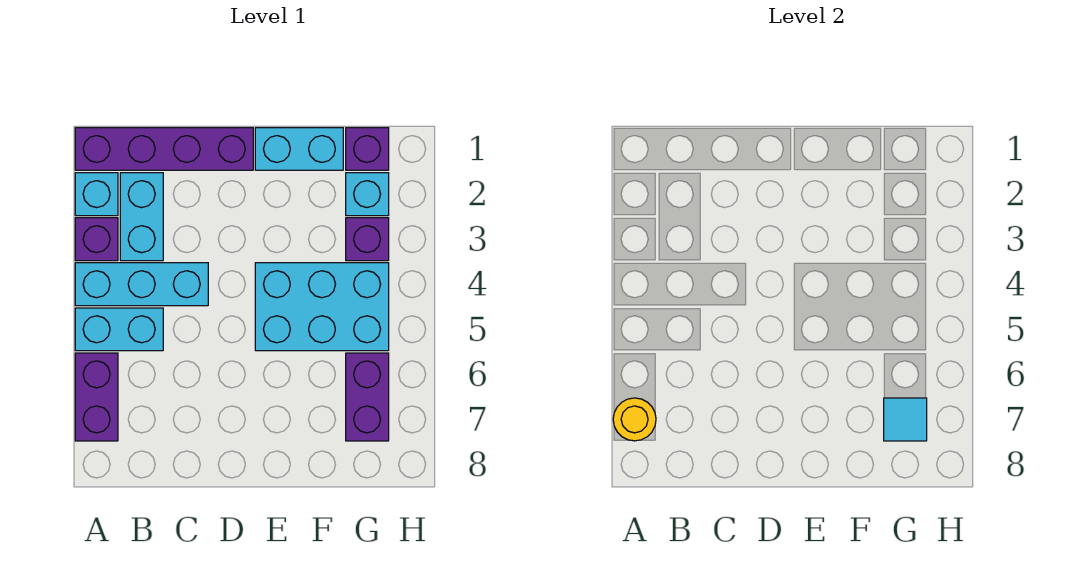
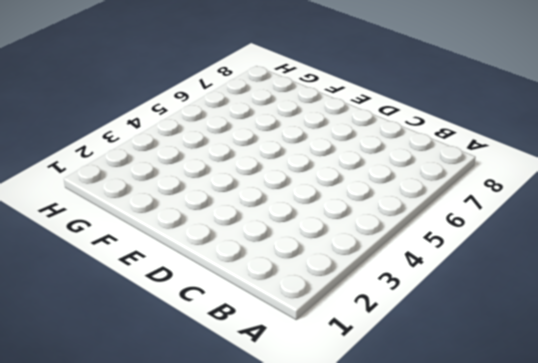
none -> purple 1x4 brick [75,128,253,170]
none -> cyan 1x1 brick [75,173,118,216]
none -> purple 1x1 brick [75,218,118,261]

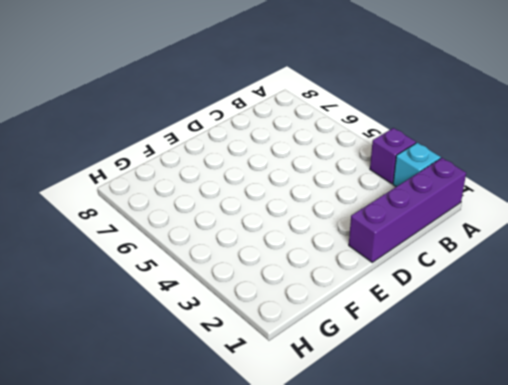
none -> cyan 1x3 brick [75,263,208,306]
none -> cyan 1x2 brick [75,308,163,351]
none -> purple 1x2 brick [75,353,118,441]

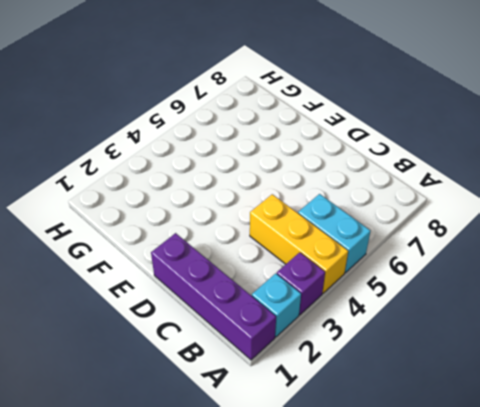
yellow 1x3 brick [250,194,348,293] -> cyan 1x3 brick [75,263,208,306]
none -> purple 1x2 brick [75,353,118,441]
none -> cyan 1x2 brick [120,173,163,261]
none -> cyan 1x2 brick [255,128,343,170]

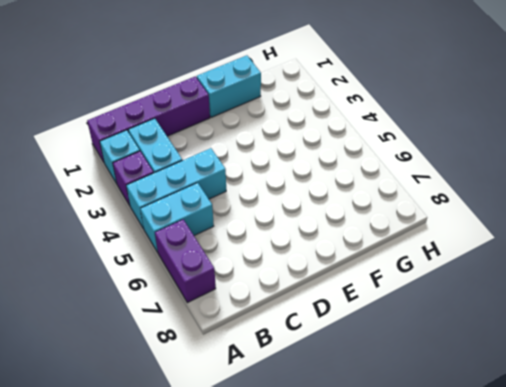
none -> cyan 2x3 brick [255,263,389,351]
none -> purple 1x1 brick [346,128,389,170]
none -> cyan 1x1 brick [346,173,389,216]

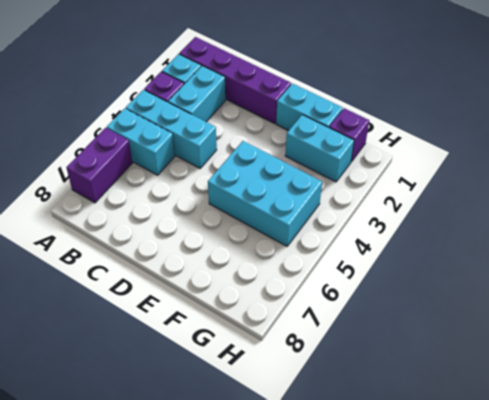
cyan 1x2 brick [285,115,354,182] -> cyan 1x1 brick [346,173,389,216]
none -> purple 1x1 brick [346,218,389,261]
none -> purple 1x2 brick [346,353,389,441]
none -> yellow 1x1 round brick [613,398,656,441]

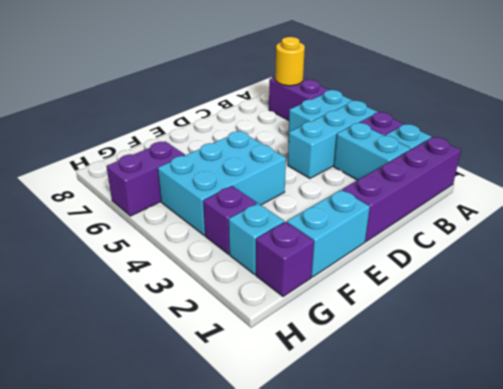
purple 1x2 brick [106,141,185,216] -> purple 1x2 brick turned to [346,353,389,441]
none -> cyan 1x1 tile [884,398,927,441]

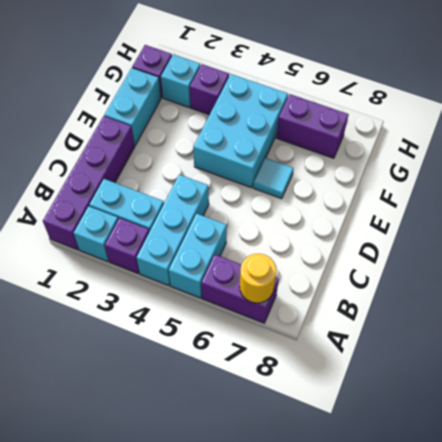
cyan 1x1 tile [253,158,293,199] -> cyan 1x1 tile moved to [884,398,927,441]

